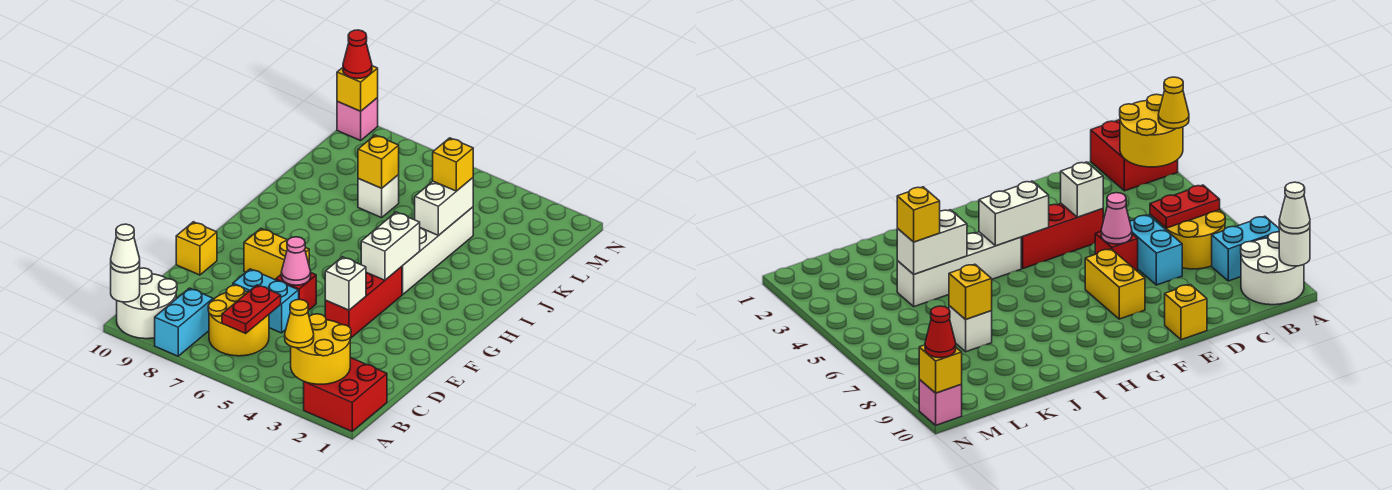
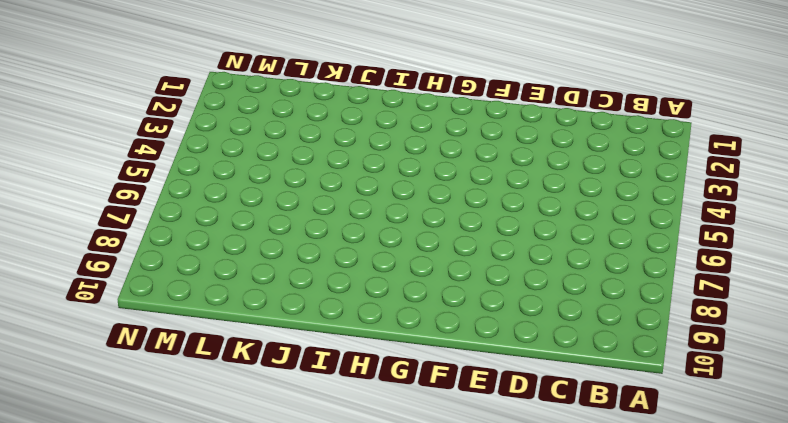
none -> red 2x2 brick [304,358,387,431]
none -> cyan 1x2 brick [155,288,213,356]
none -> white 2x2 round brick [117,268,177,339]

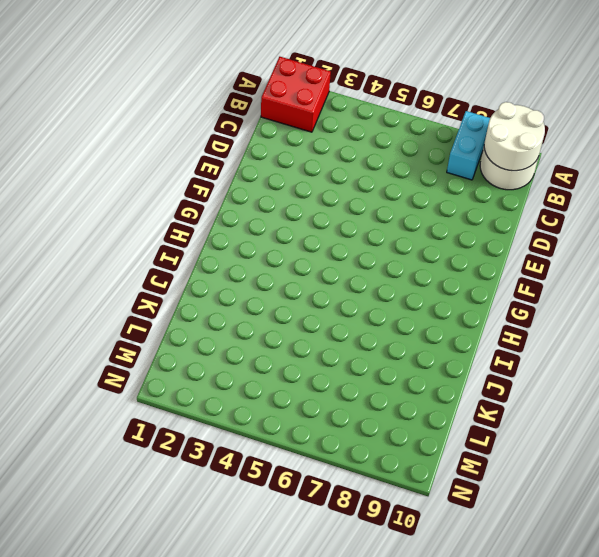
white 2x2 round brick [484,102,545,171] -> white 1x1 round brick [111,266,140,302]
none -> yellow 2x2 round brick [208,285,269,356]
none -> cyan 1x2 brick [233,269,299,333]
none -> red 1x3 brick [325,267,402,339]

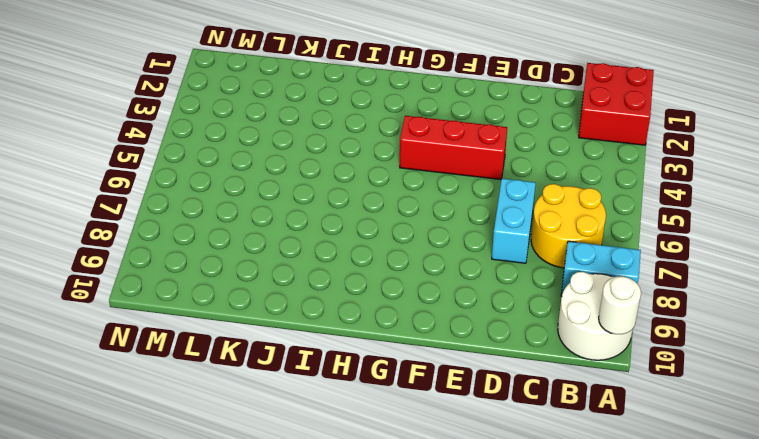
none -> red 1x1 brick [276,273,316,311]
none -> yellow 1x1 brick [176,222,217,275]
none -> yellow 1x2 brick [244,229,309,280]

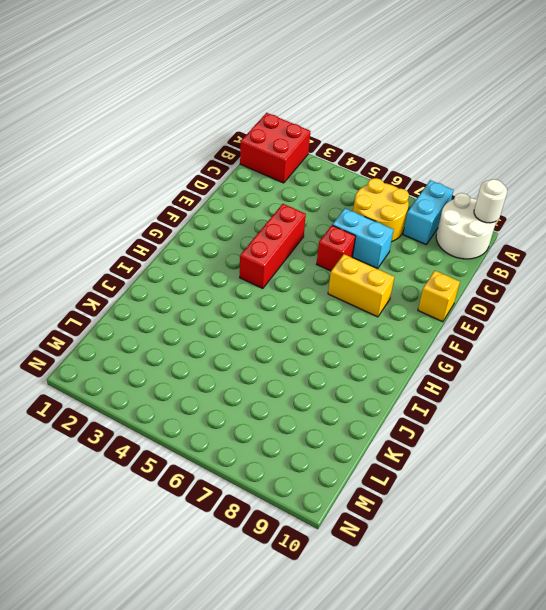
none -> white 1x4 brick [402,207,473,295]
none -> white 1x1 brick [358,175,399,218]
none -> pink 1x1 brick [337,98,378,141]

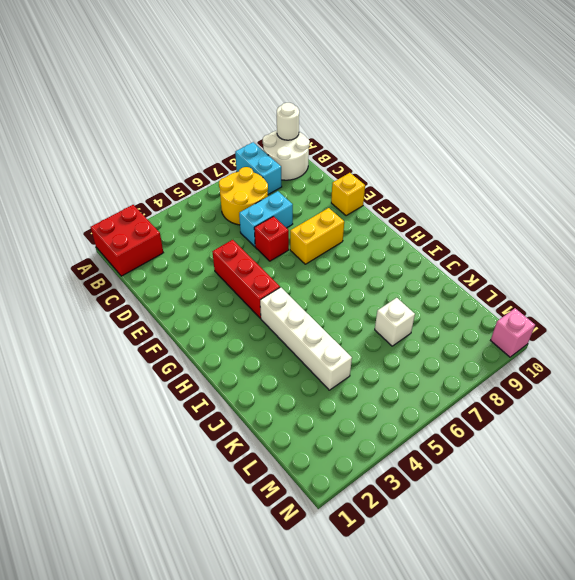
none -> yellow 2x2 round brick [291,314,351,384]
none -> red 1x2 plate [222,285,281,333]
none -> white 1x1 brick [325,257,366,310]

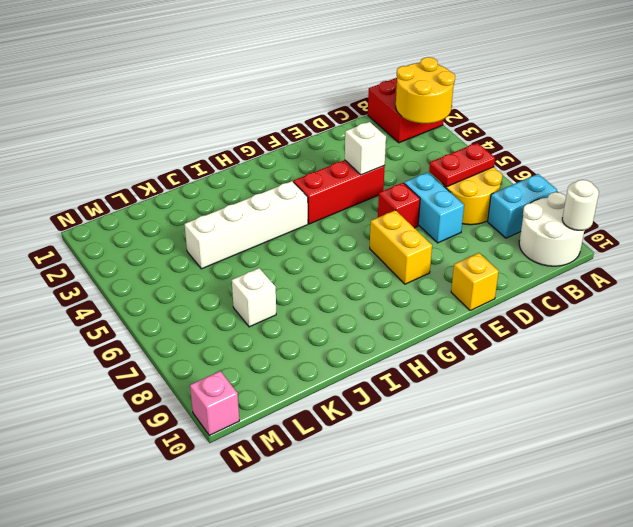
none -> pink 1x1 cone [281,237,311,285]
none -> white 1x2 brick [361,212,420,280]
none -> white 1x2 brick [415,178,473,235]

